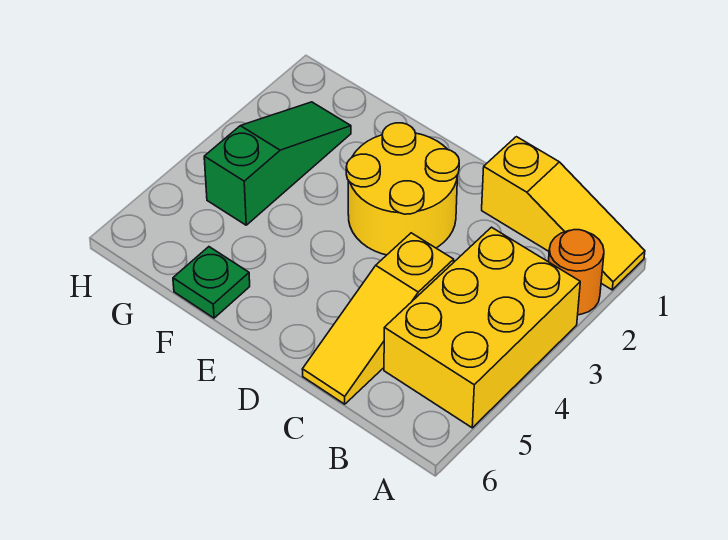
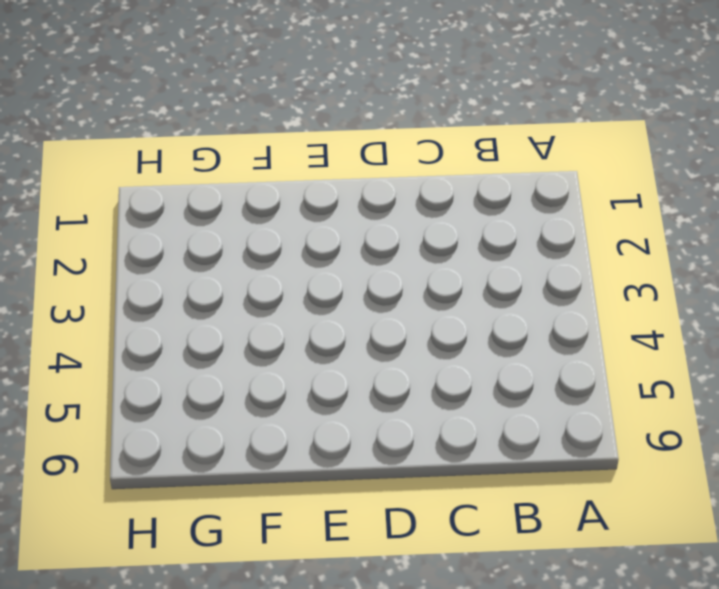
none -> yellow 1x3 slope [482,137,645,290]
none -> orange 1x1 round brick [548,230,604,315]

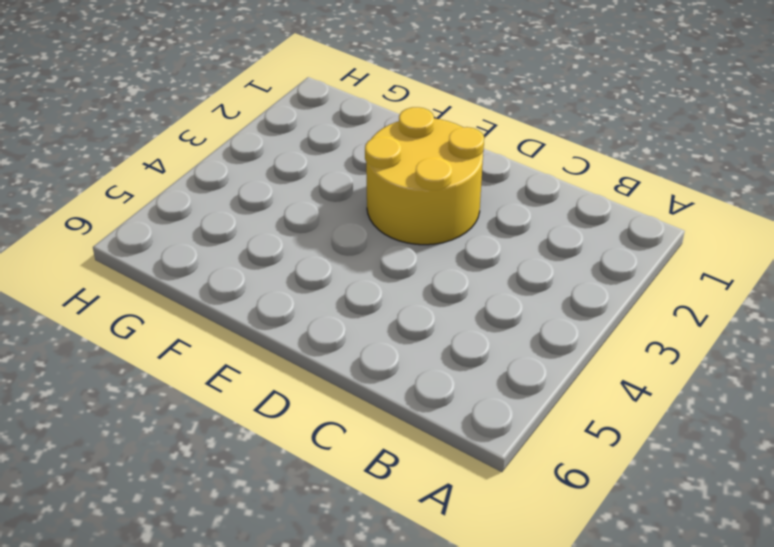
none -> yellow 1x3 slope [482,137,645,290]
none -> orange 1x1 round brick [548,230,604,315]

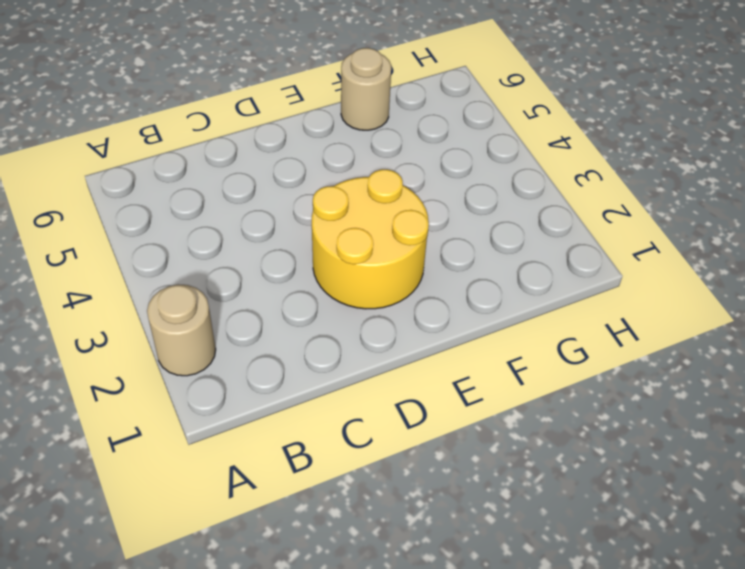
tan 1x1 round brick [147,284,216,376] -> orange 1x1 round brick [548,230,604,315]
tan 1x1 round brick [341,48,391,130] -> green 1x1 plate [173,247,250,318]
none -> yellow 1x3 slope [482,137,645,290]
none -> yellow 2x3 brick [384,227,580,428]

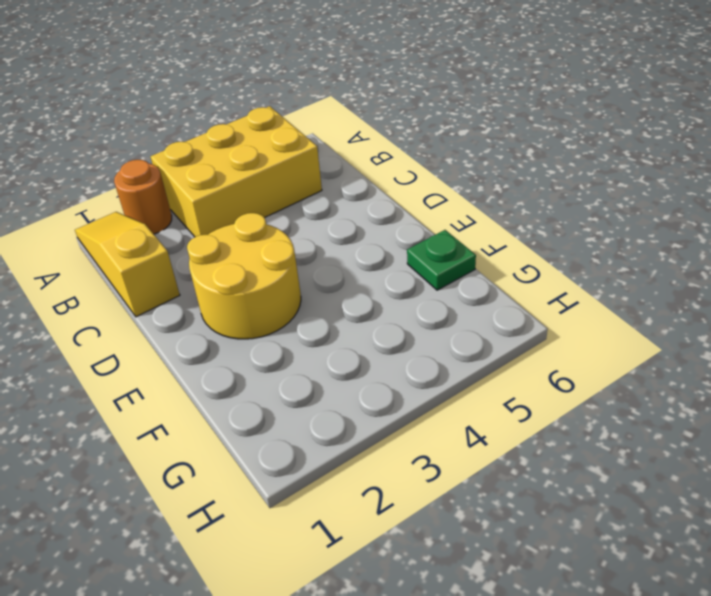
none -> yellow 1x3 slope [302,233,454,404]
none -> green 1x3 slope [204,102,351,225]

